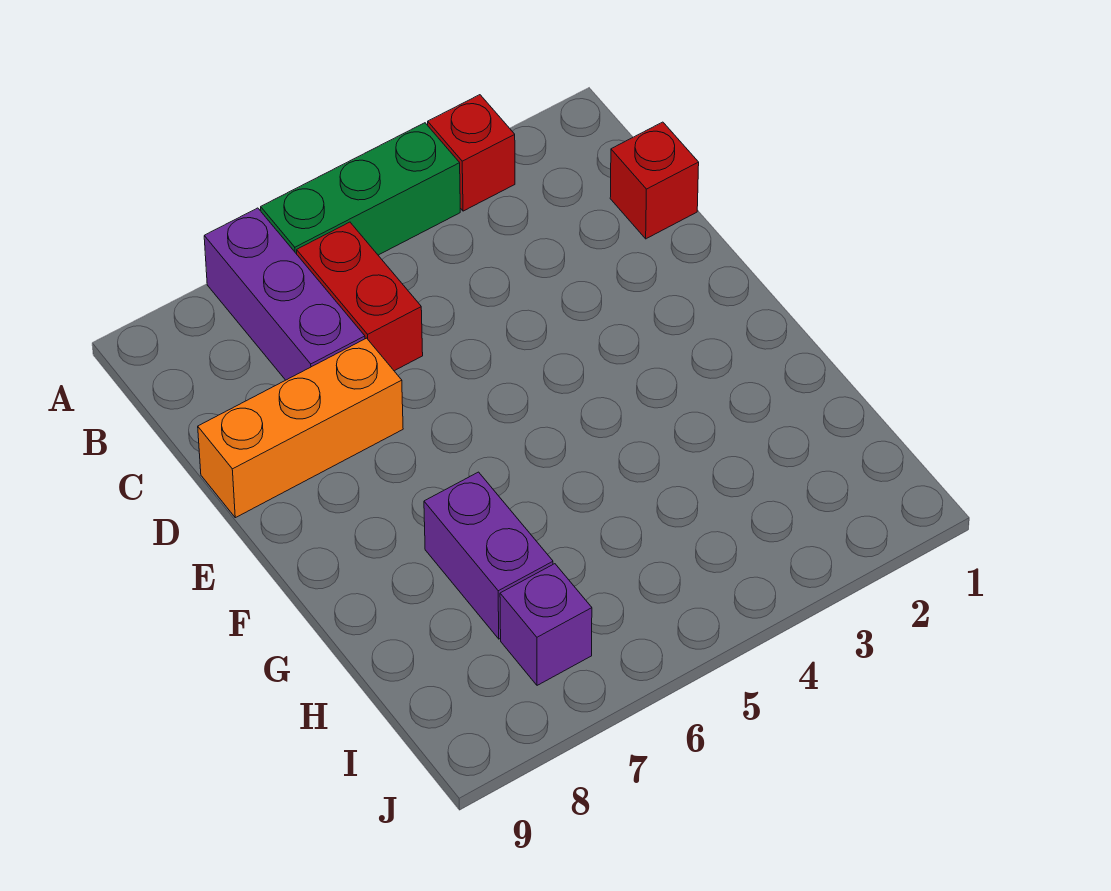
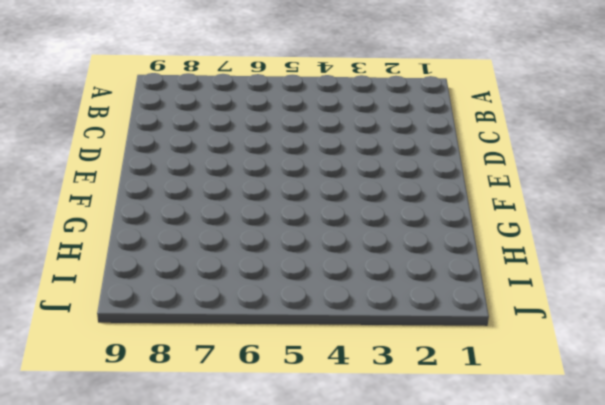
none -> red 1x1 brick [428,95,515,211]
none -> green 1x3 brick [261,123,460,255]

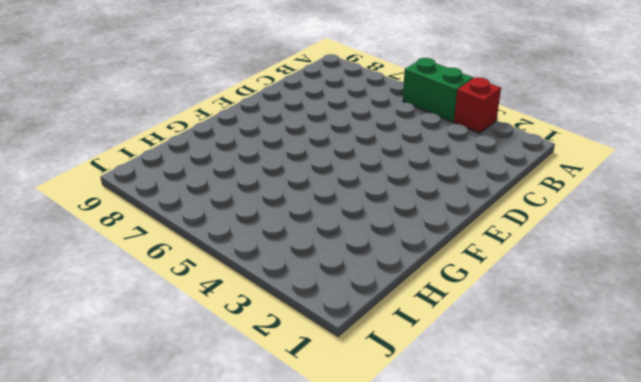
green 1x2 brick [403,58,473,122] -> green 1x3 brick [261,123,460,255]
none -> purple 1x3 brick [204,208,365,380]
none -> red 1x2 brick [297,222,423,371]

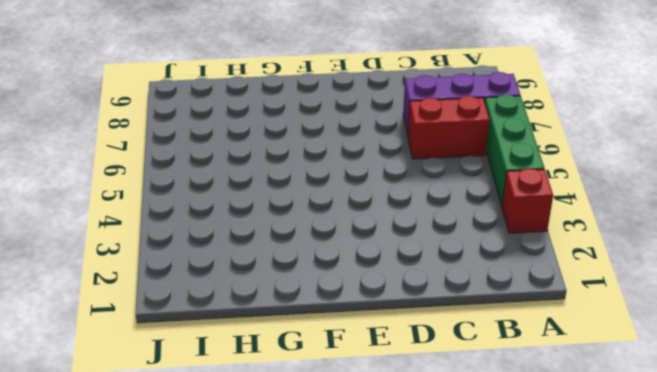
none -> red 1x1 brick [610,122,699,239]
none -> orange 1x3 brick [198,338,403,518]

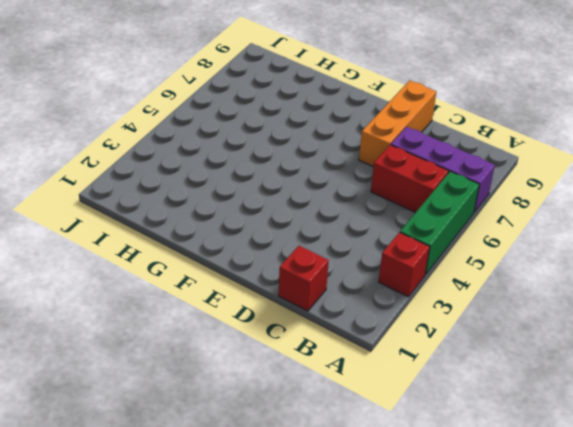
none -> purple 1x2 brick [424,472,553,639]
none -> purple 1x1 brick [500,564,592,685]

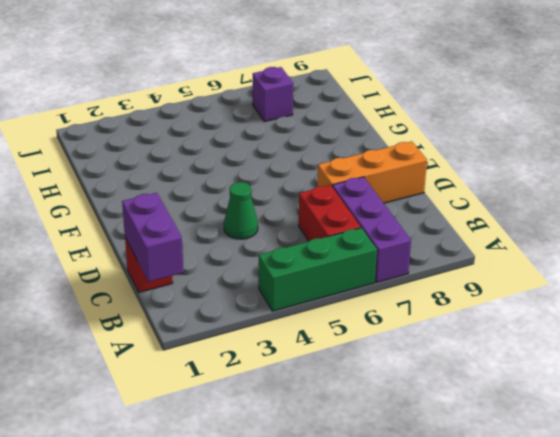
purple 1x2 brick [122,193,184,282] -> purple 1x2 brick moved to [424,472,553,639]
green 1x1 cone [224,182,258,239] -> none
none -> red 1x1 brick [428,95,515,211]

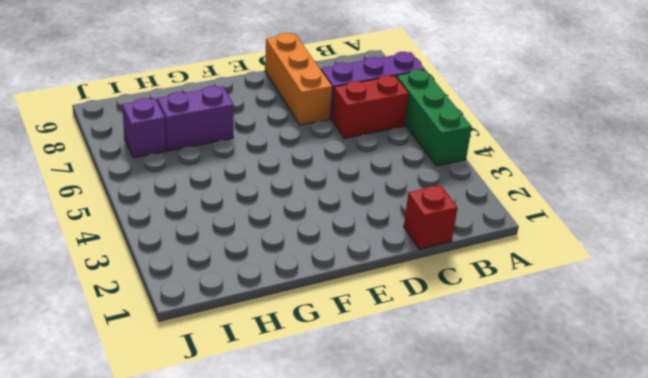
none -> red 1x1 brick [428,95,515,211]

